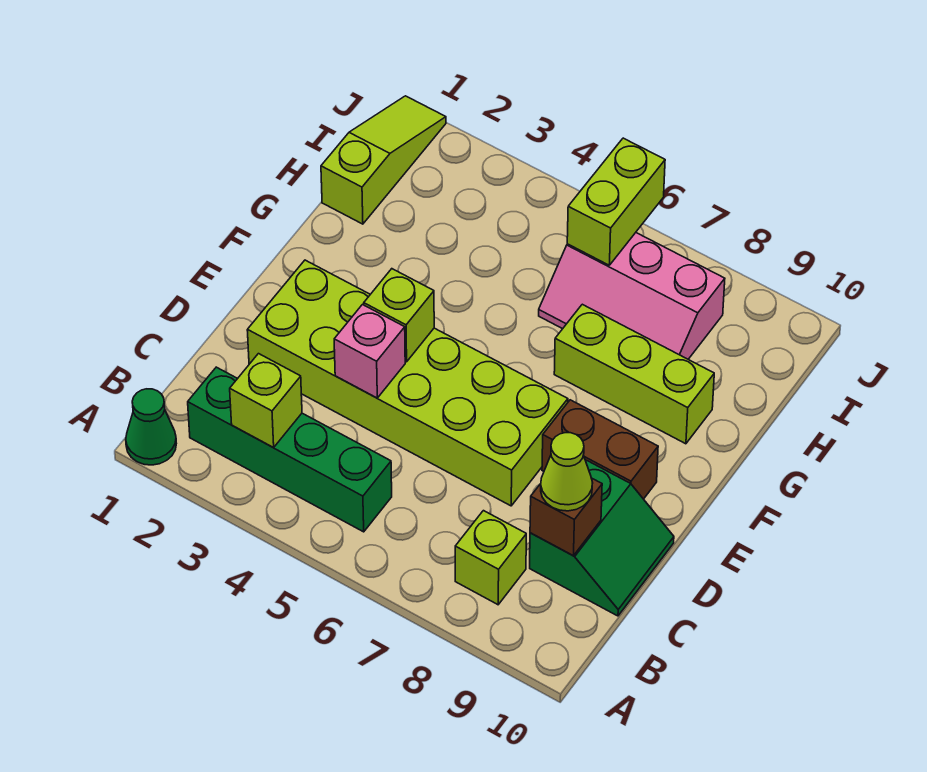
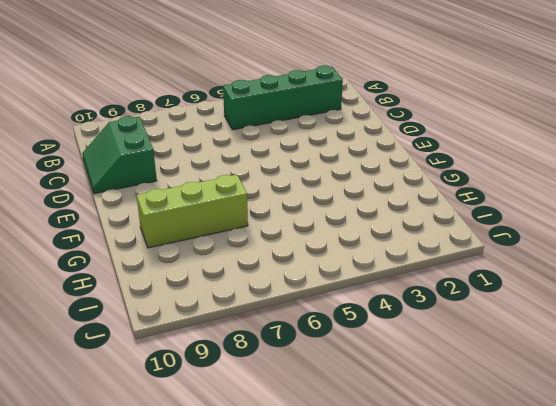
none -> green 1x1 cone [126,389,176,465]
none -> lime 1x1 brick [455,511,526,605]
none -> lime 2x6 brick [247,260,568,506]

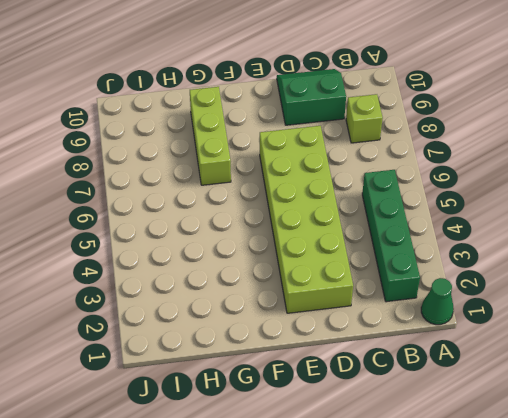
none -> brown 1x2 brick [542,400,658,499]
none -> lime 1x3 slope [321,96,446,224]
none -> pink 2x3 slope [539,233,725,359]

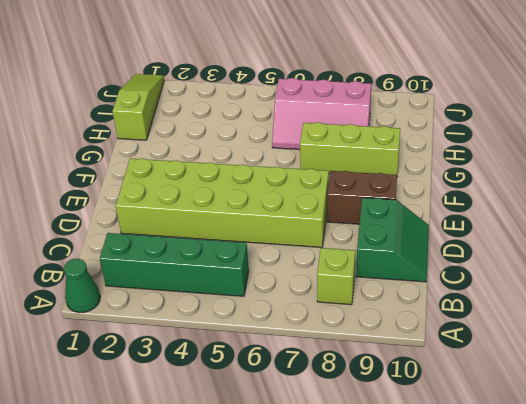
none -> lime 1x1 brick [230,354,302,448]
none -> brown 1x1 brick [530,478,602,556]
none -> pink 1x1 brick [334,305,405,398]

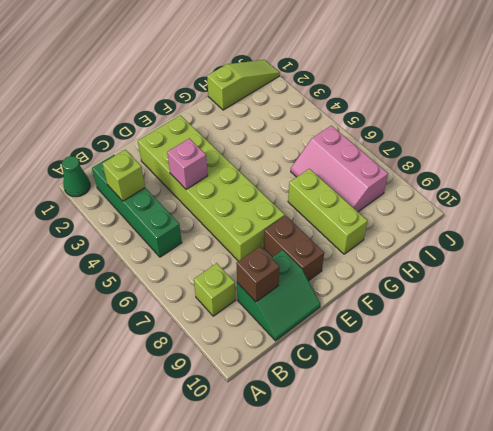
none -> lime 1x1 brick [364,269,434,362]
none -> lime 1x2 brick [567,138,665,265]
none -> lime 1x1 cone [541,433,593,511]

